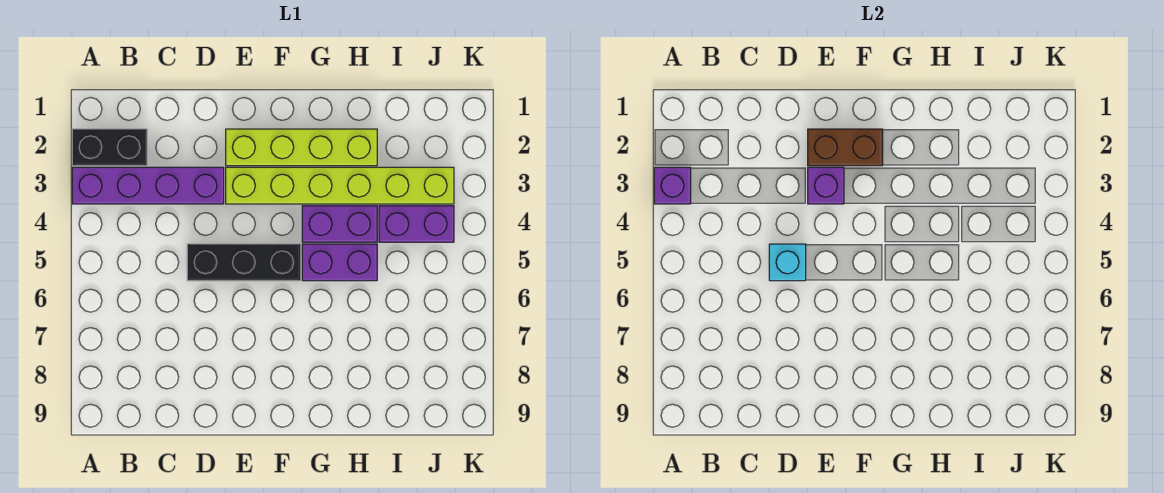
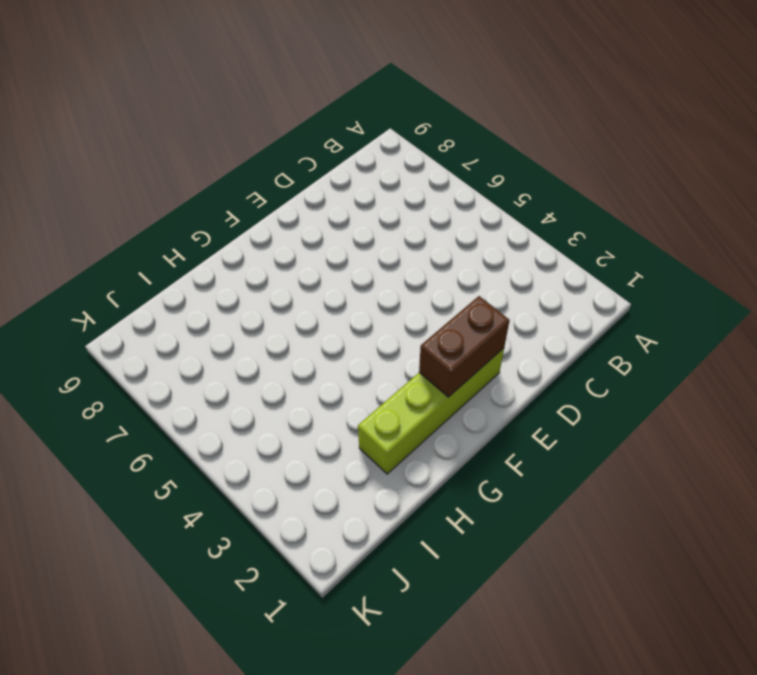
none -> black 1x2 brick [72,129,147,166]
none -> purple 1x4 brick [72,167,224,204]
none -> black 1x3 brick [187,244,301,281]

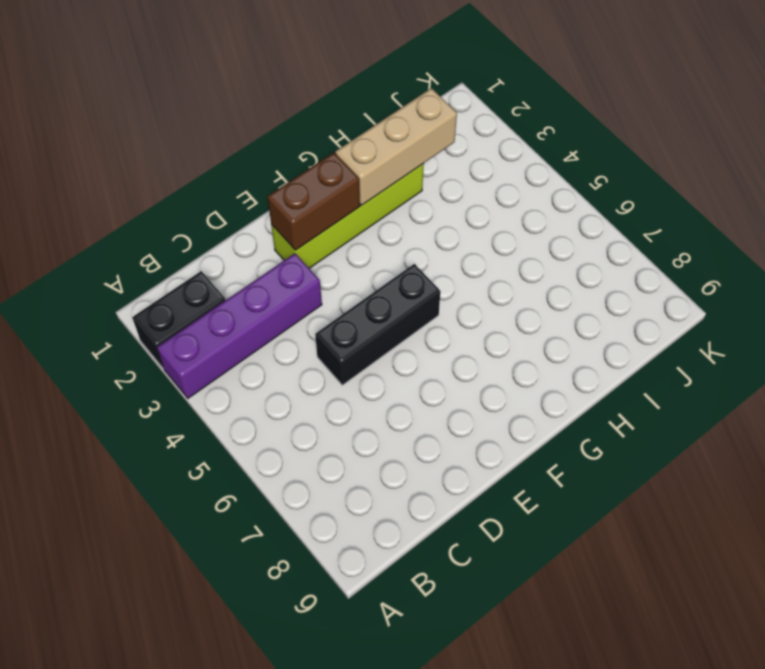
tan 1x3 brick [336,88,457,206] -> none
none -> lime 1x6 brick [226,167,454,204]
none -> purple 1x2 brick [302,206,377,242]
none -> purple 1x2 brick [302,244,377,281]

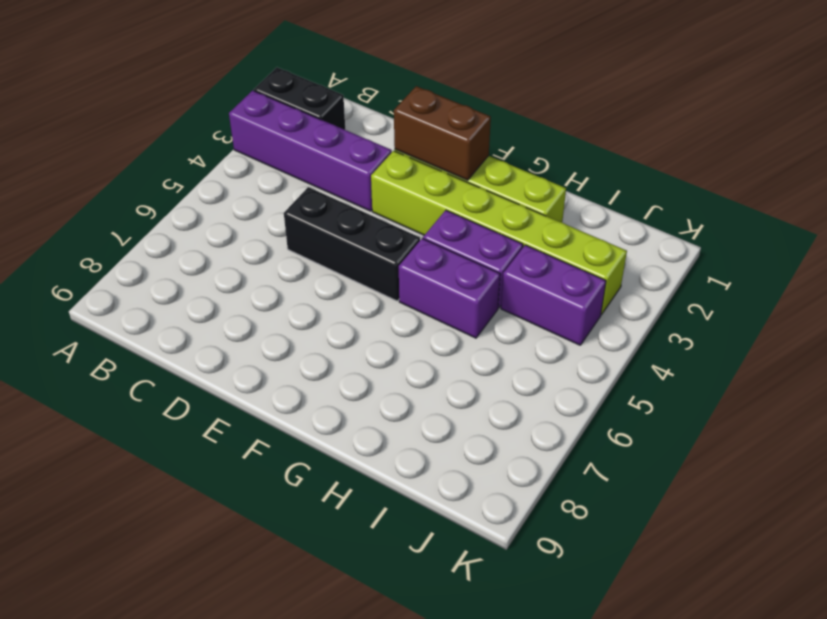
none -> purple 1x1 brick [654,167,691,204]
none -> cyan 1x1 brick [769,244,806,281]
none -> purple 1x1 brick [808,167,844,204]

